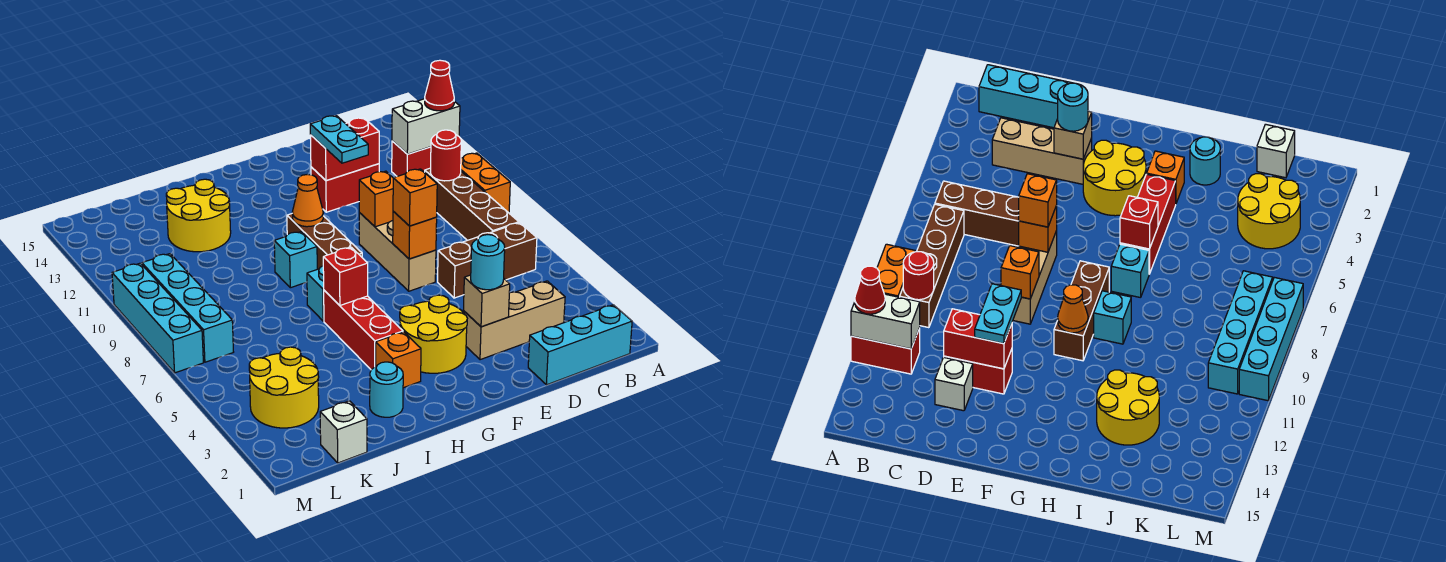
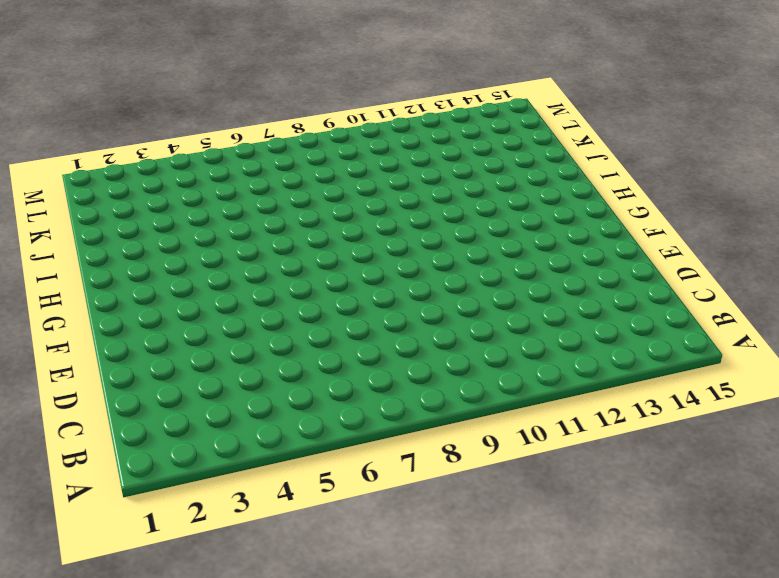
none -> orange 1x2 brick [461,153,510,213]
none -> red 1x2 brick [392,141,431,176]
none -> cyan 1x3 brick [528,305,632,385]
none -> brown 1x3 brick [438,223,537,298]

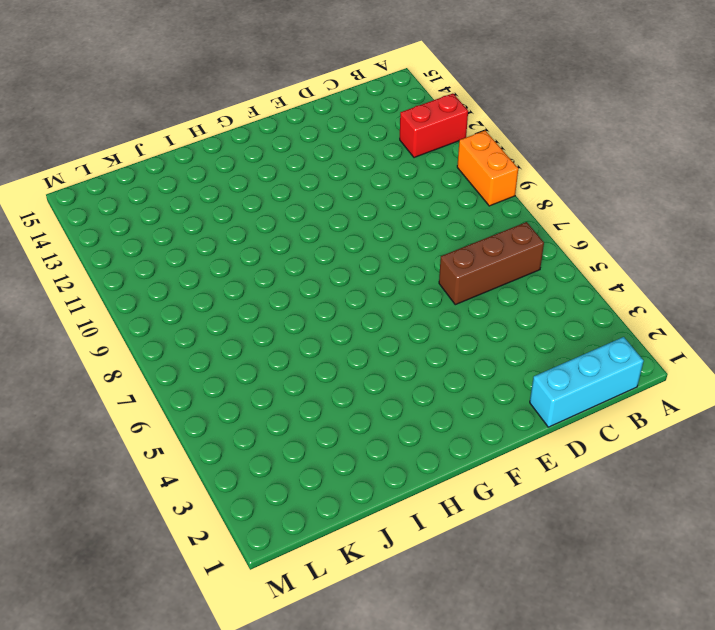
none -> brown 1x4 brick [425,168,519,240]
none -> tan 1x3 brick [463,281,565,360]
none -> red 1x2 brick [311,164,379,212]
none -> white 1x1 brick [935,357,973,411]

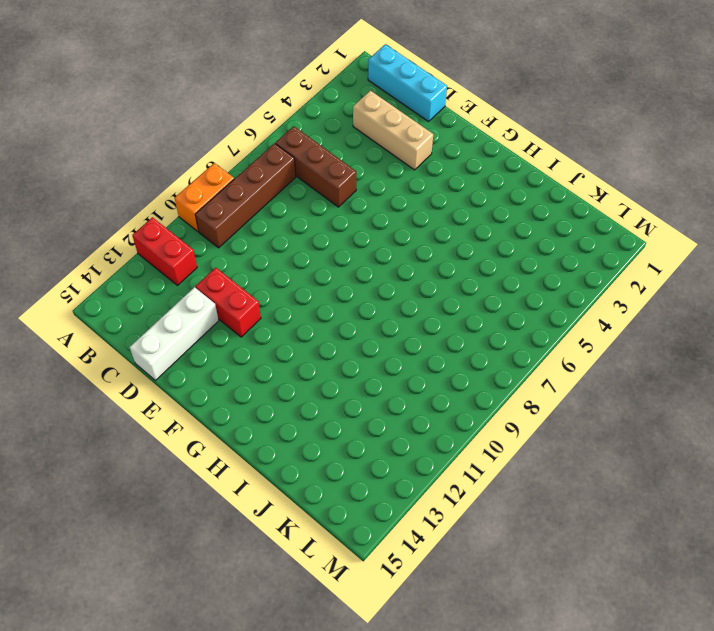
white 1x3 brick [130,287,219,380] -> white 1x1 brick [935,357,973,411]
none -> tan 1x3 brick [359,213,436,291]
none -> yellow 2x2 round brick [400,295,467,373]
none -> brown 1x3 brick [287,214,362,269]
none -> orange 1x1 brick [376,332,421,388]

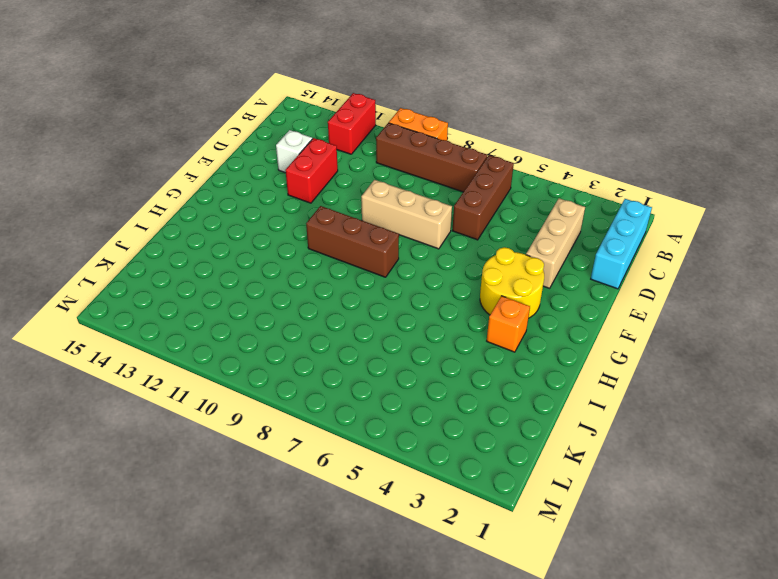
none -> red 1x3 brick [324,290,403,370]
none -> cyan 1x1 brick [307,266,324,321]
none -> cyan 1x1 brick [274,232,317,288]
none -> cyan 1x1 round brick [370,362,403,417]

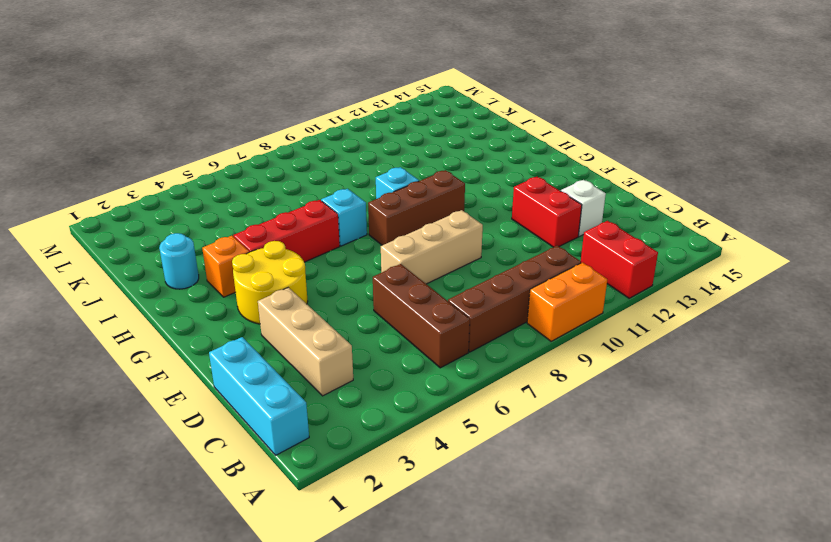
none -> yellow 2x2 round brick [166,179,231,252]
none -> white 1x1 brick [320,401,367,463]
none -> yellow 2x2 round brick [249,347,319,428]
none -> cyan 1x4 brick [142,254,233,362]

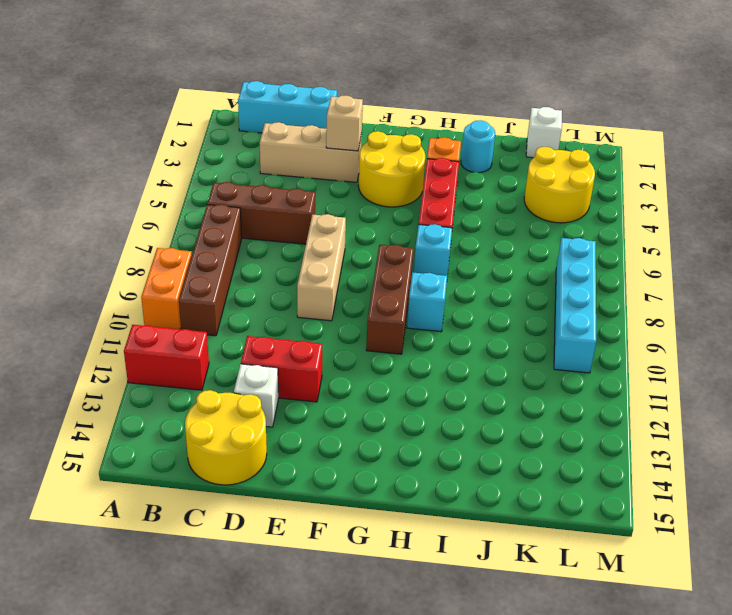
yellow 2x2 round brick [185,390,267,485] -> yellow 2x2 round brick moved to [166,179,231,252]
none -> cyan 1x4 brick [112,263,203,373]
none -> white 1x2 brick [392,99,460,154]
none -> red 1x1 round brick [430,130,461,181]
none -> red 1x2 brick [311,118,379,181]

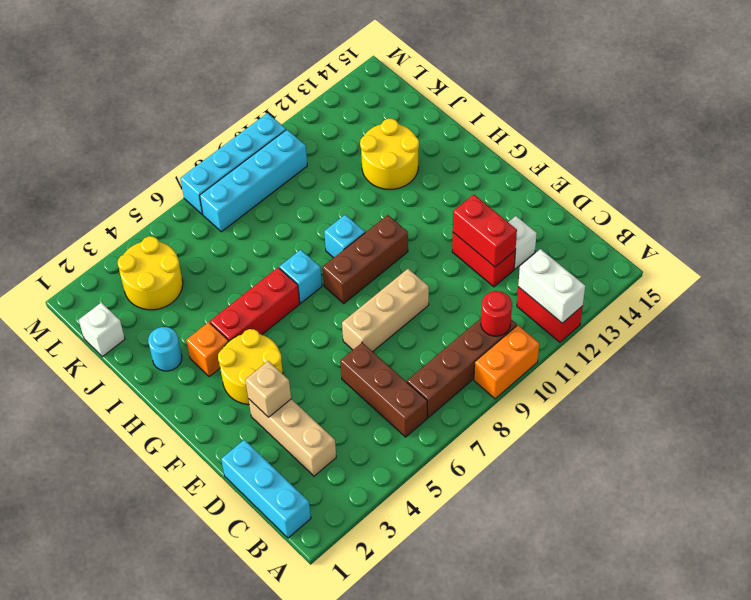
none -> orange 1x1 brick [393,211,437,259]
none -> orange 1x1 brick [359,171,393,227]
none -> orange 1x1 cone [292,174,323,227]
none -> red 1x1 brick [323,247,368,305]

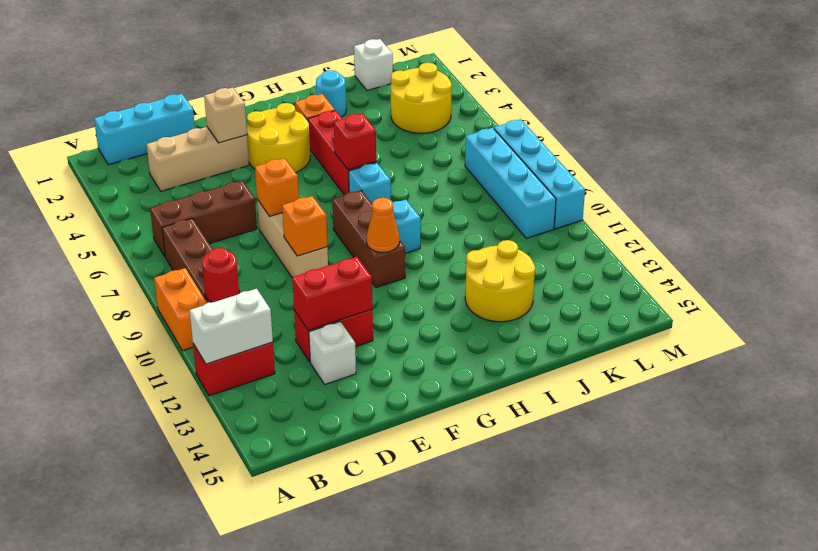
none -> red 1x1 cone [425,60,454,111]
none -> cyan 1x1 round brick [471,235,505,290]
none -> orange 1x1 brick [393,169,437,226]
none -> cyan 1x2 plate [310,116,368,163]

